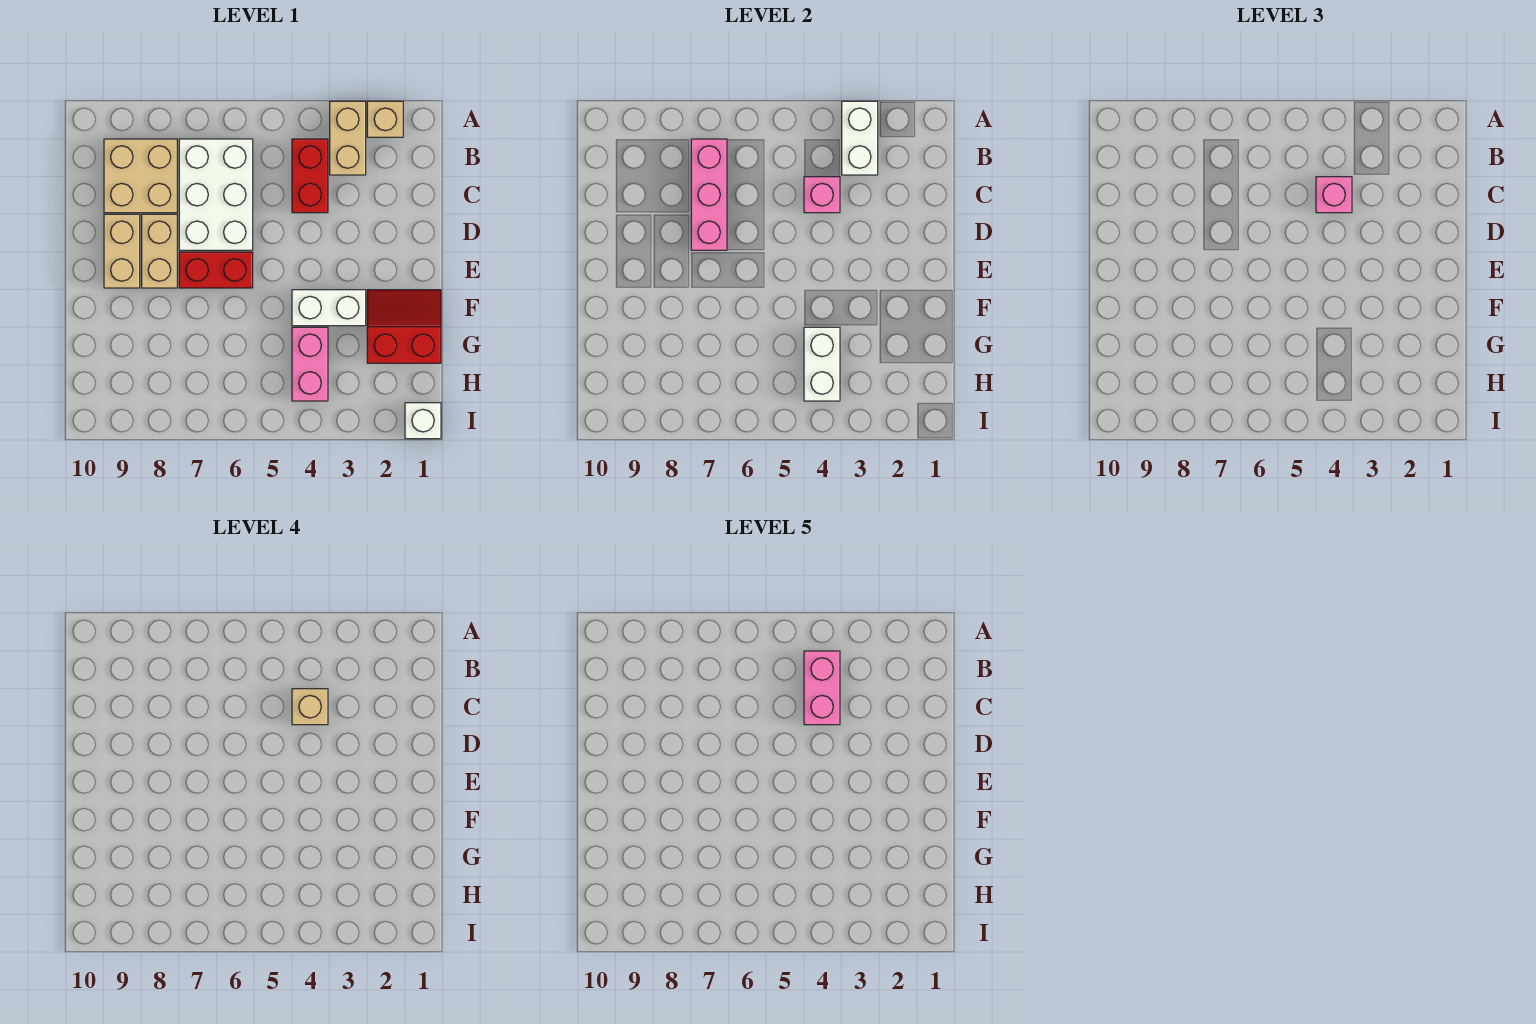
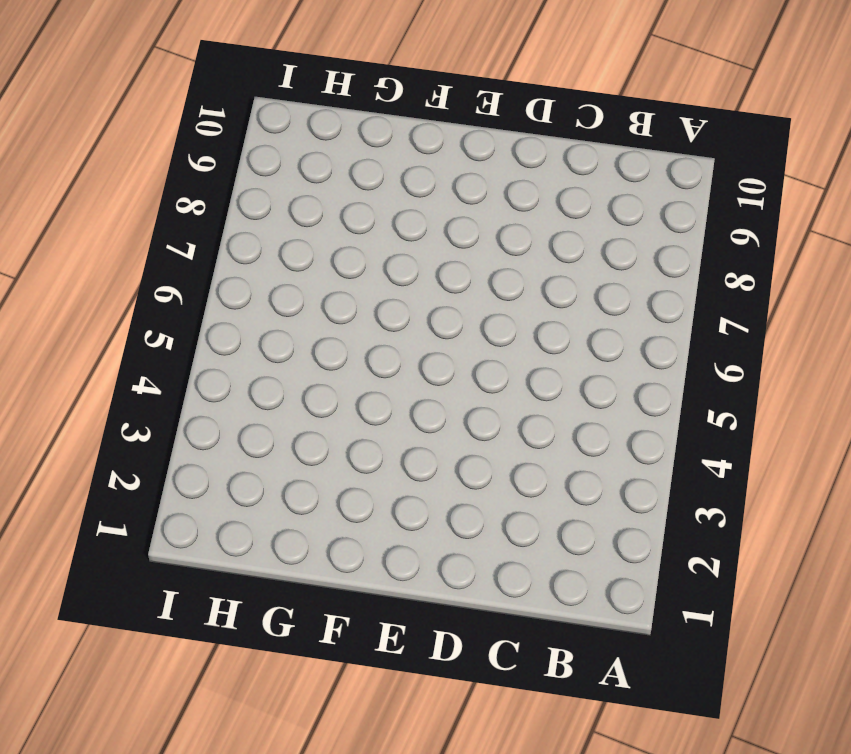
none -> tan 1x1 brick [367,101,403,137]
none -> tan 1x2 brick [330,101,366,175]
none -> red 1x2 brick [292,139,328,213]

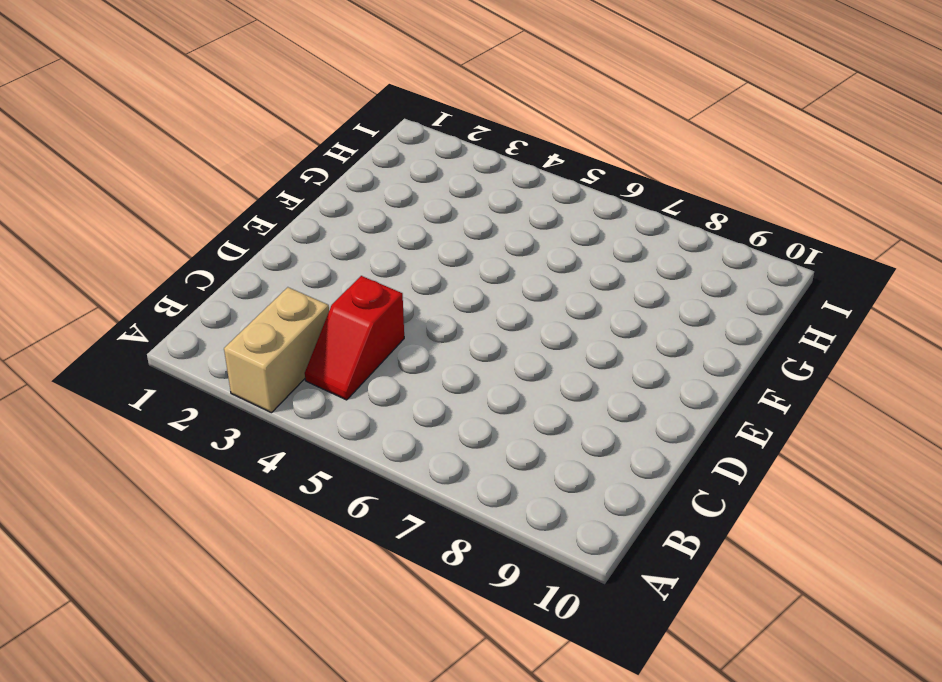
red 1x2 slope [305,276,404,400] -> red 1x2 brick [292,139,328,213]
none -> tan 1x1 brick [367,101,403,137]
none -> white 2x3 brick [179,139,253,250]
none -> tan 2x2 brick [104,139,177,213]

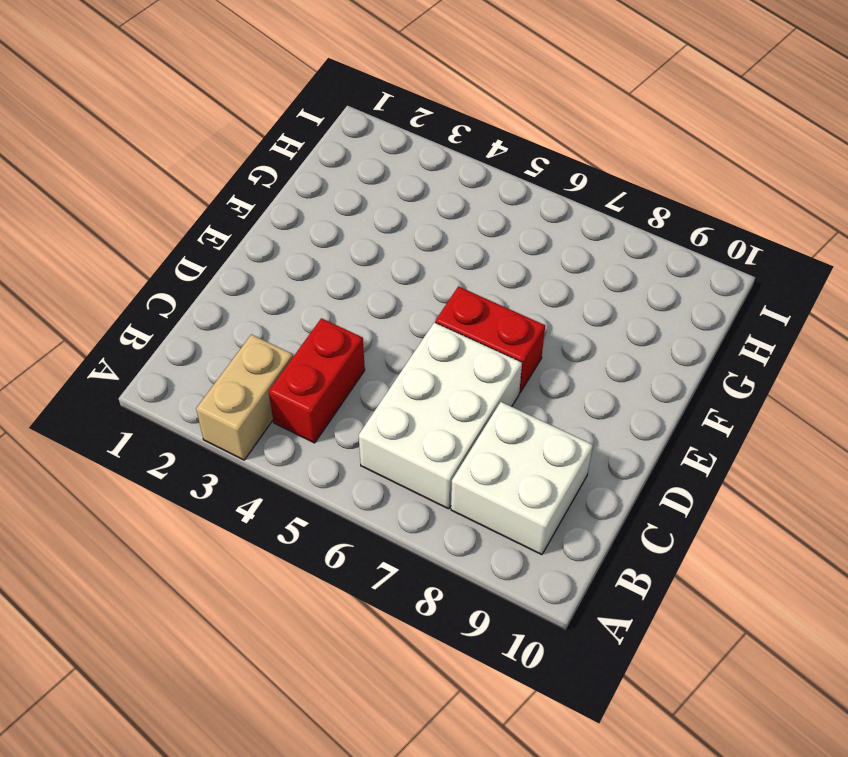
white 2x2 brick [451,402,593,555] -> tan 2x2 brick [104,139,177,213]
none -> tan 1x1 brick [367,101,403,137]
none -> tan 1x2 brick [142,214,177,288]
none -> tan 1x2 brick [104,214,140,288]

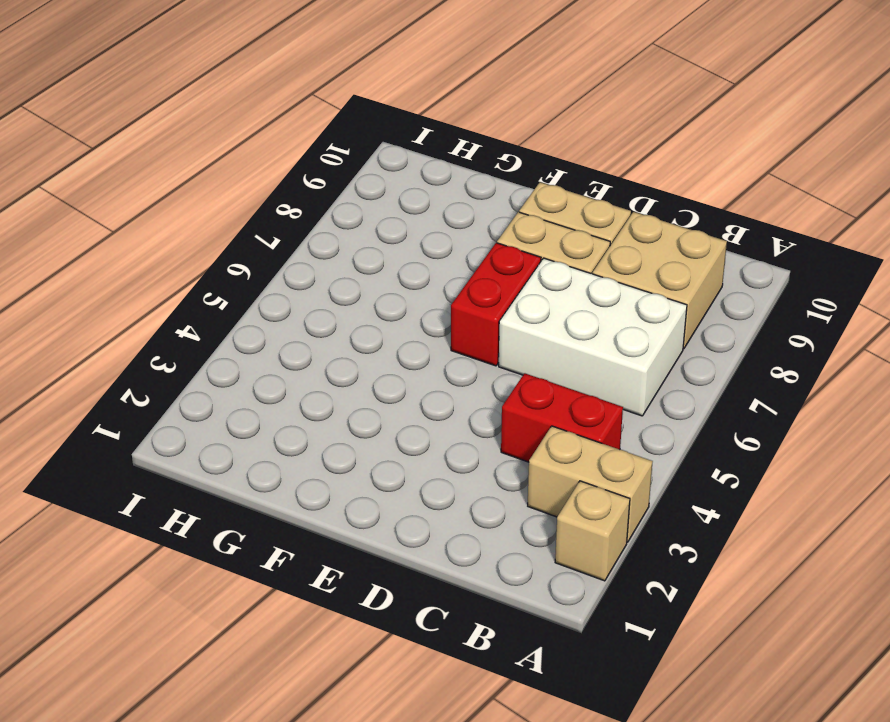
none -> red 2x2 slope [367,290,441,363]
none -> white 1x2 brick [292,290,366,326]
none -> pink 1x2 brick [292,327,328,401]

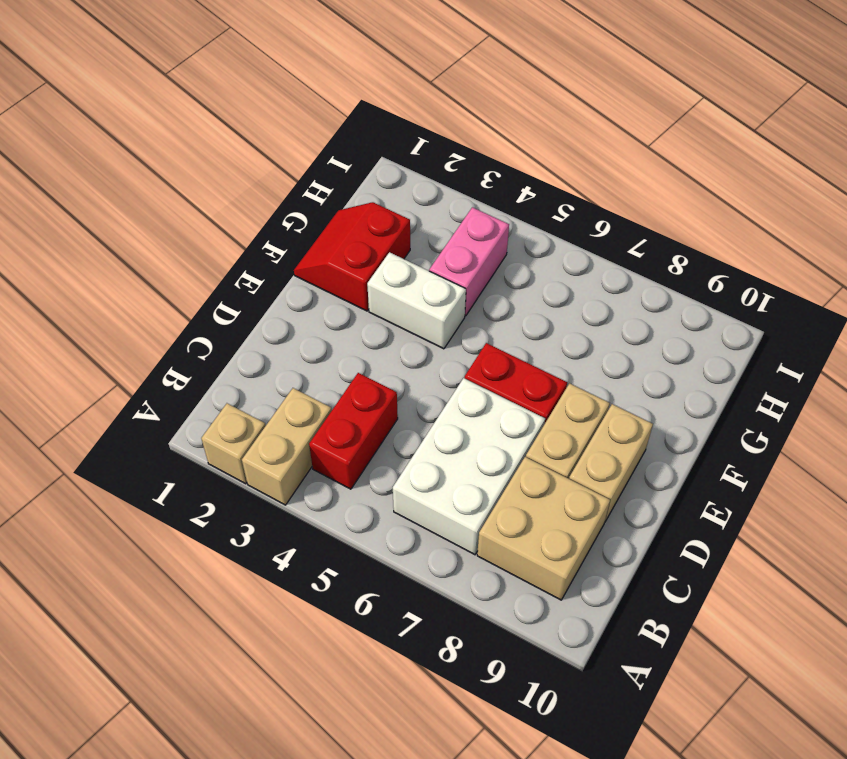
red 2x2 slope [294,202,410,311] -> red 2x2 slope turned to [367,290,441,363]
none -> white 1x1 brick [405,403,441,439]
none -> white 1x2 brick [842,101,878,175]
none -> pink 1x3 brick [691,139,727,250]

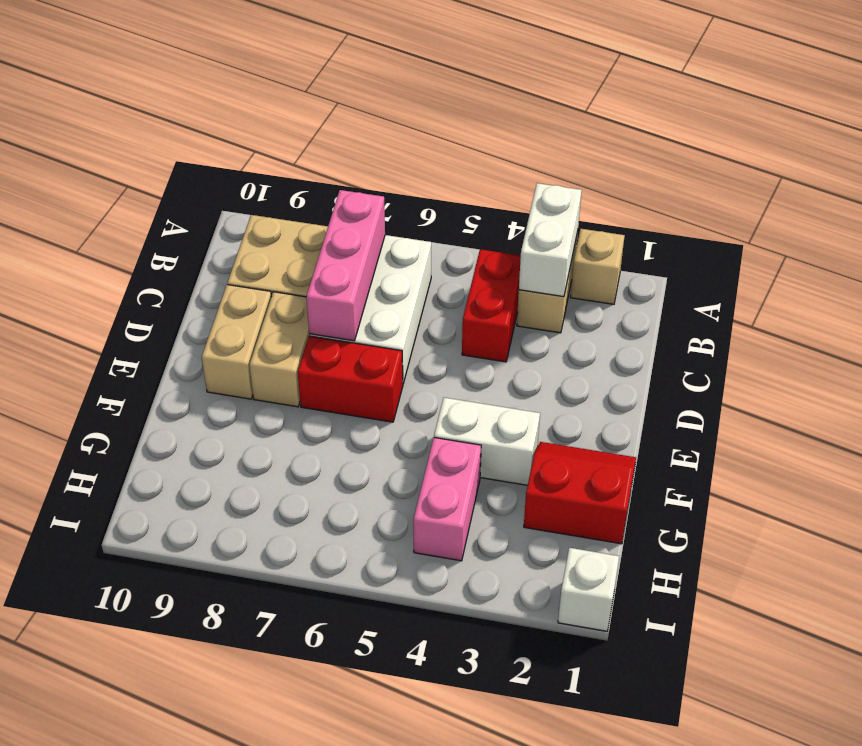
none -> pink 1x1 brick [804,177,840,213]
none -> white 1x2 brick [804,327,840,401]
none -> pink 1x1 brick [1316,177,1352,213]

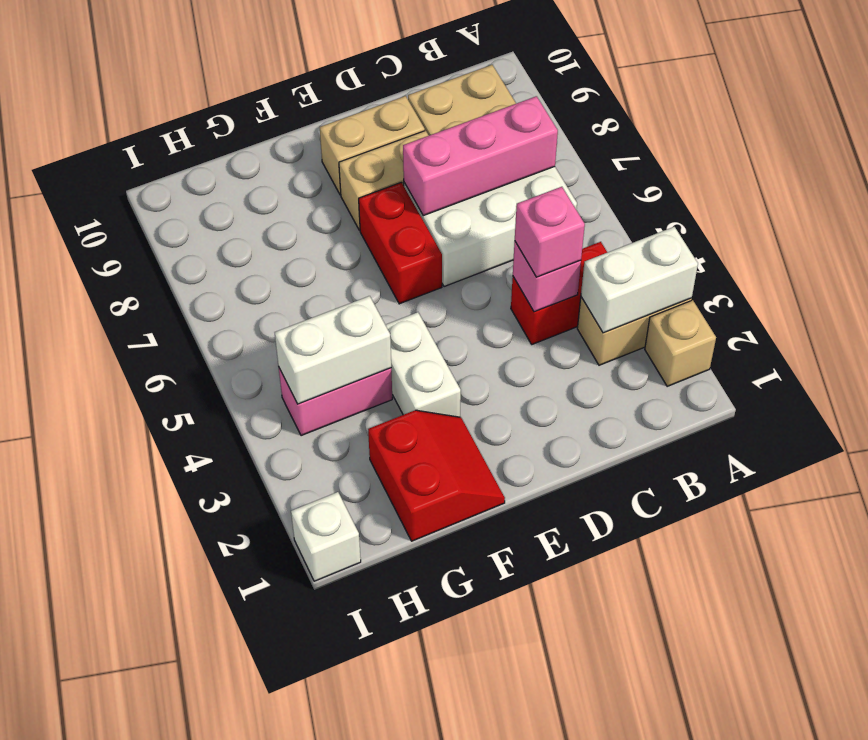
none -> tan 1x1 brick [292,689,328,725]
none -> pink 1x2 brick [804,651,840,725]

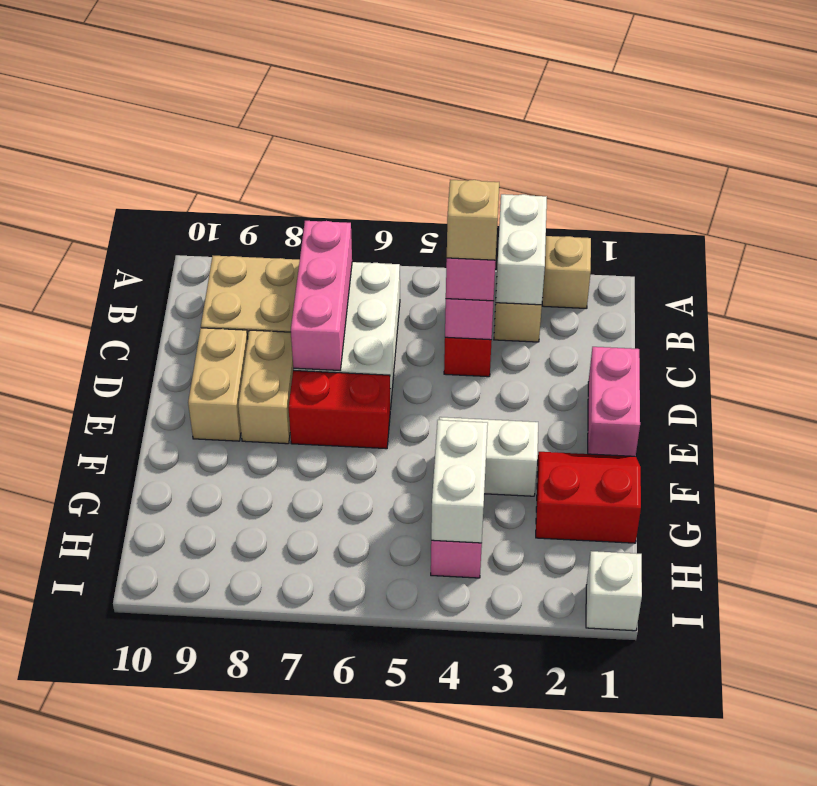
pink 1x2 brick [588,347,640,456] -> pink 1x2 brick moved to [804,651,840,725]

